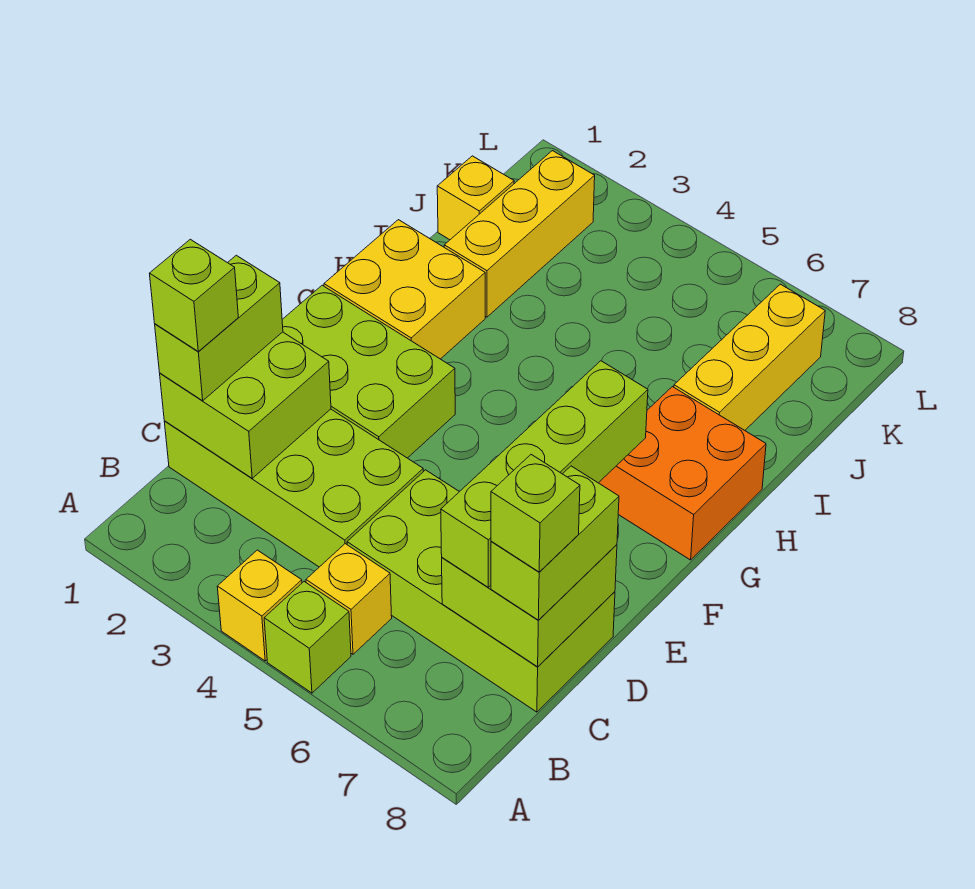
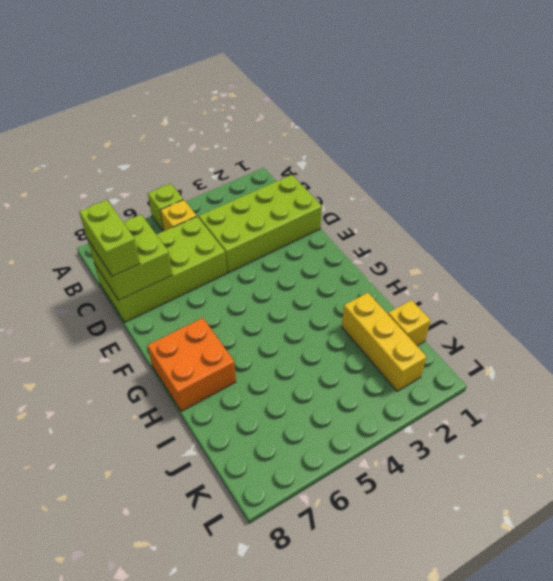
none -> yellow 1x1 brick [217,550,302,661]
none -> lime 2x3 brick [282,285,455,458]
none -> yellow 2x2 brick [324,220,485,359]

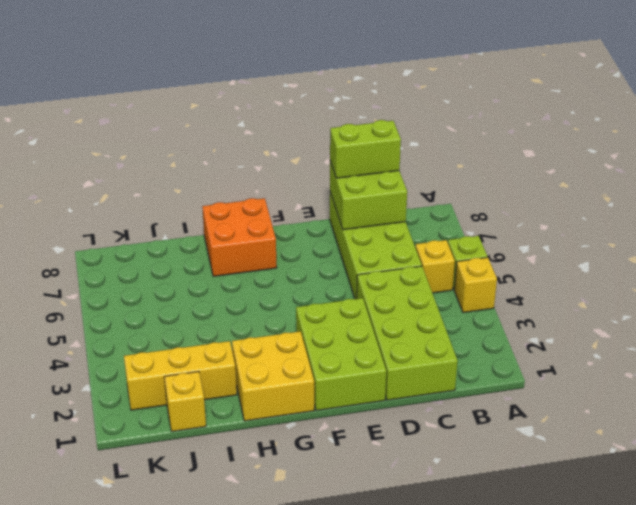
none -> yellow 1x3 brick [674,284,825,430]
none -> lime 2x2 brick [160,332,331,478]
none -> lime 1x2 brick [155,255,283,401]

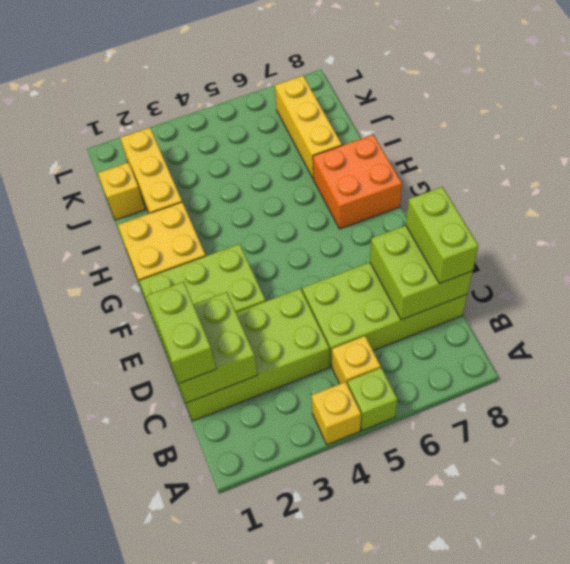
none -> lime 1x4 brick [441,361,648,587]
none -> lime 1x1 brick [149,239,238,351]
none -> lime 1x1 brick [491,455,580,572]

